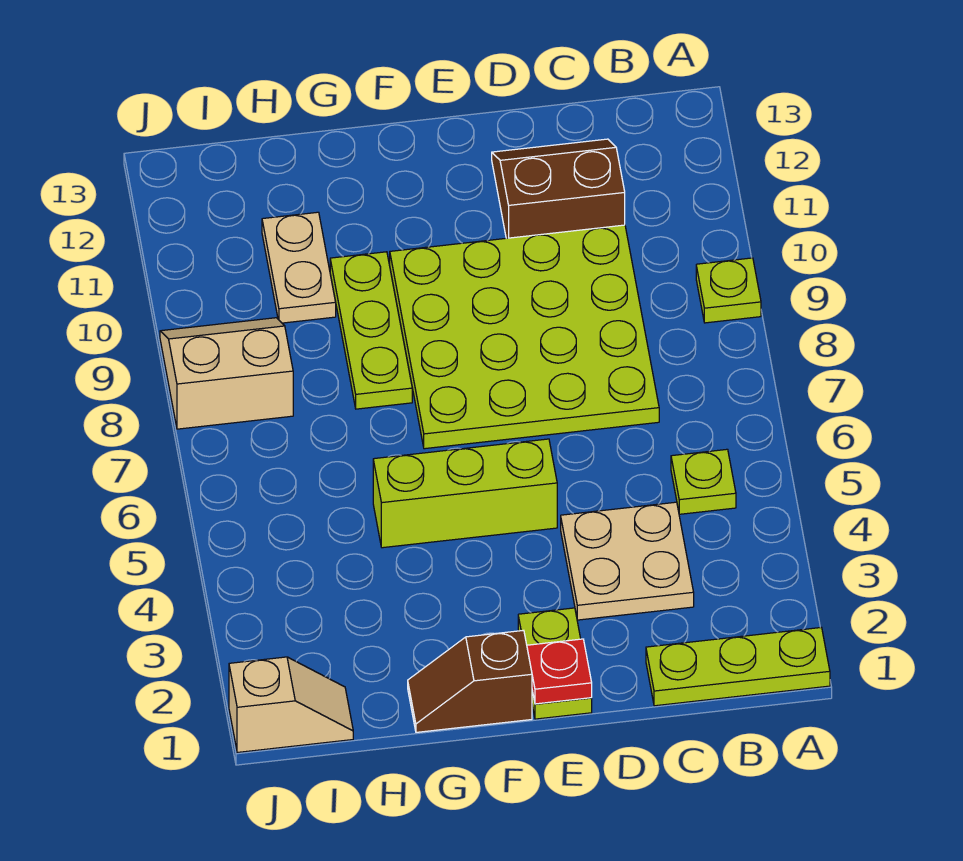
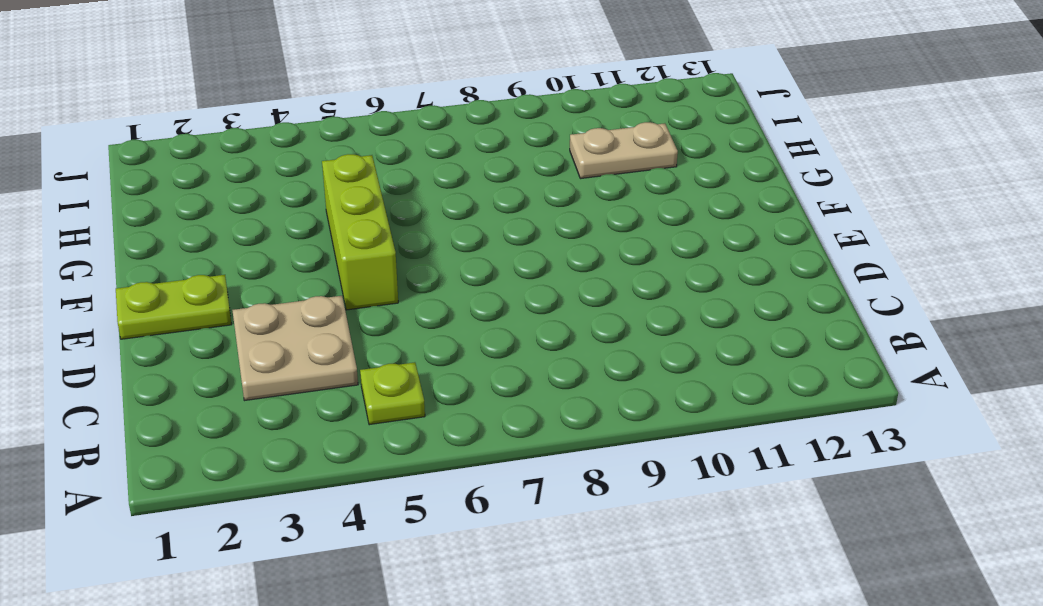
none -> lime 1x3 plate [646,628,830,706]
none -> lime 1x1 plate [696,258,761,323]
none -> lime 4x4 plate [390,225,659,449]

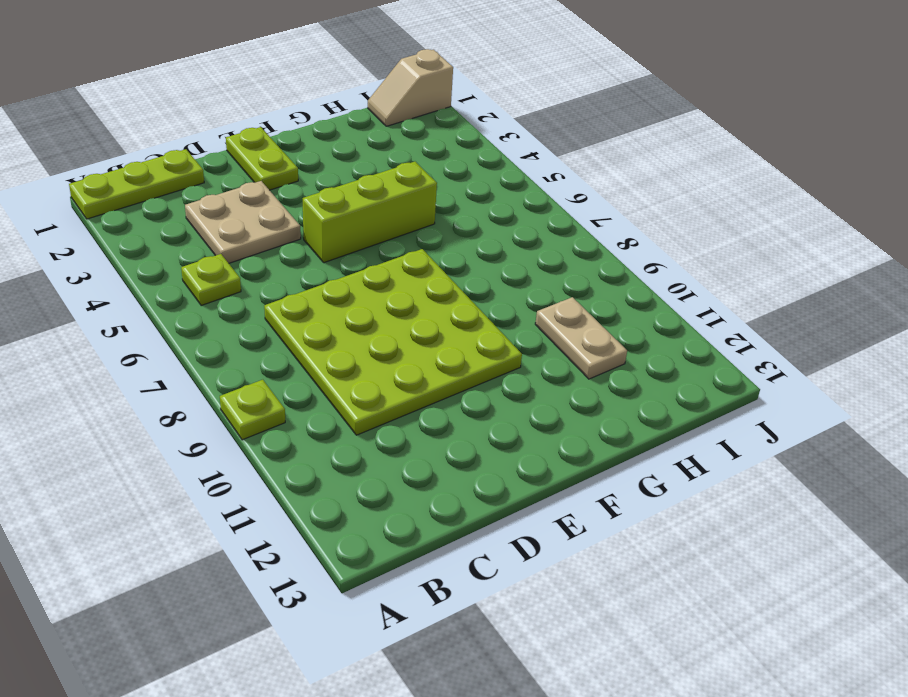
none -> brown 2x2 slope [492,139,625,238]
none -> brown 1x2 slope [408,630,532,732]
none -> lime 1x3 plate [330,252,412,409]

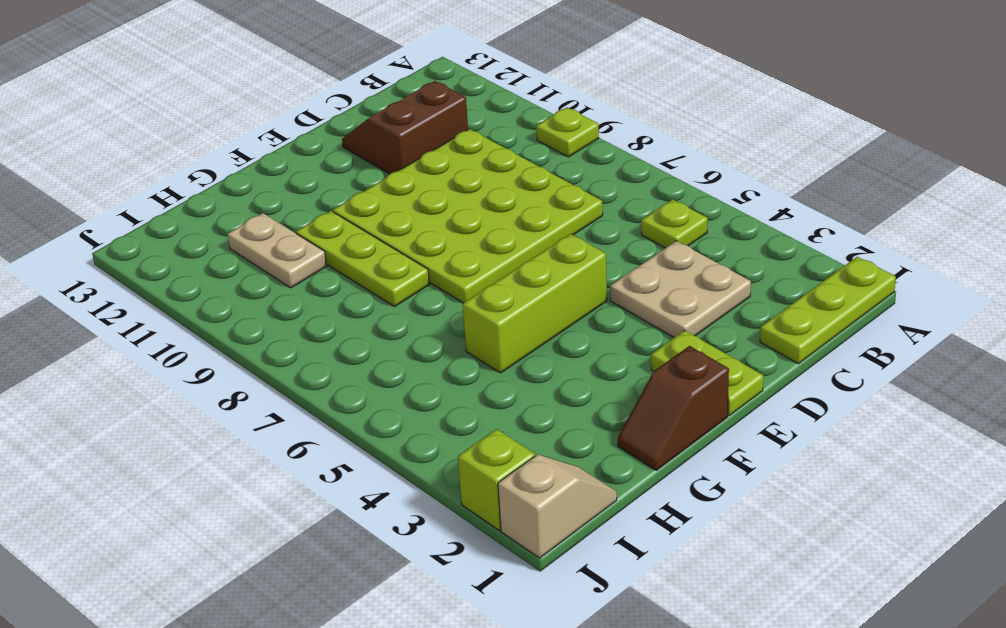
lime 1x1 brick [458,429,535,530] -> none
none -> tan 2x2 slope [160,318,293,429]
none -> red 1x1 plate [527,639,592,704]

